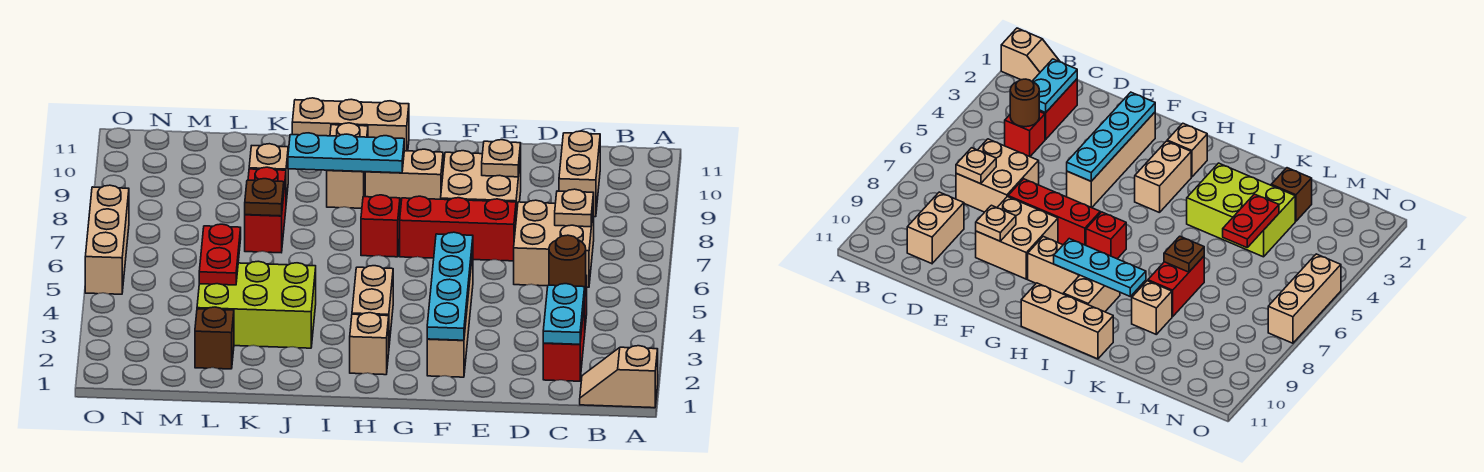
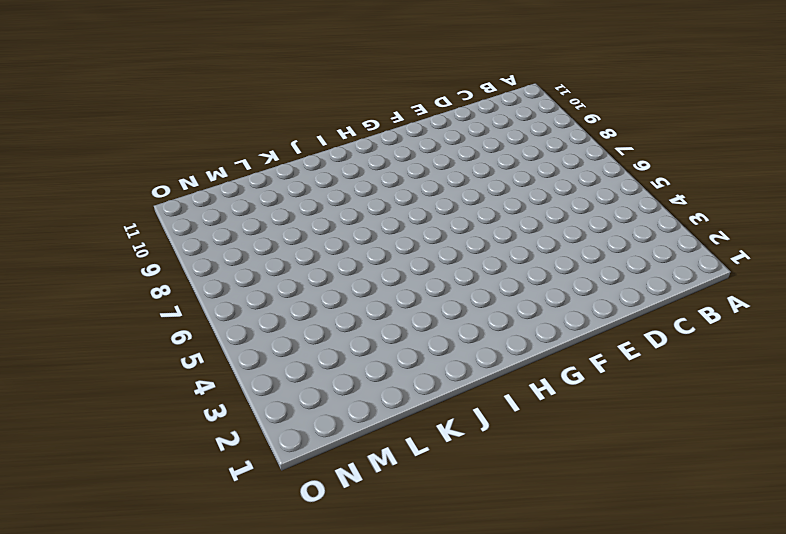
none -> tan 1x2 slope [580,346,658,408]
none -> red 1x2 brick [543,300,585,381]
none -> red 1x1 brick [1005,112,1045,156]

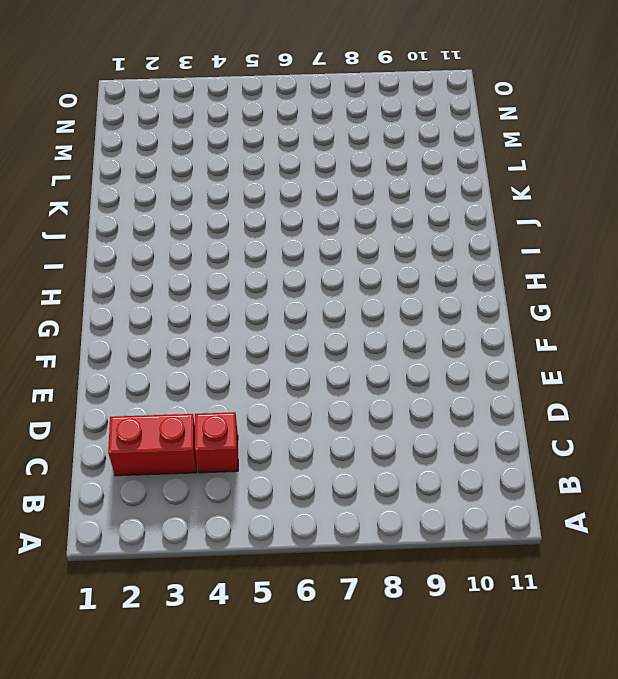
none -> tan 1x2 slope [580,346,658,408]
none -> tan 2x2 brick [514,200,594,287]
none -> tan 1x2 brick [559,131,600,217]

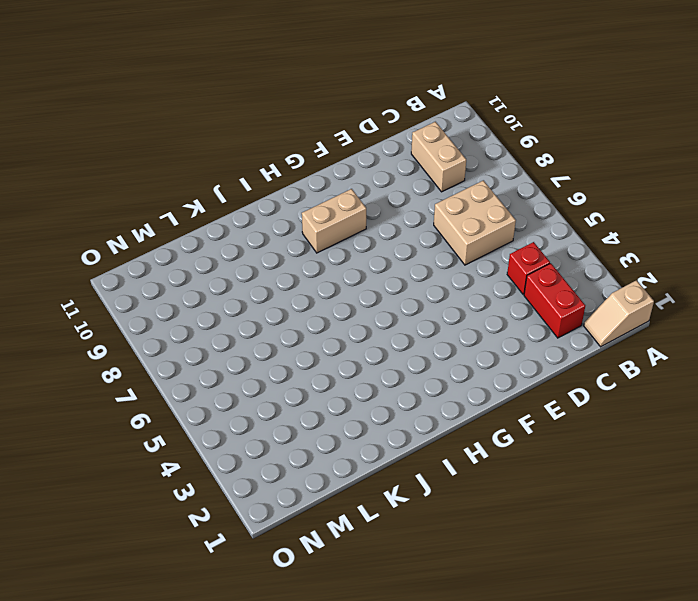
none -> red 1x3 brick [400,196,516,261]
none -> tan 2x2 brick [441,151,521,217]
none -> tan 1x4 brick [427,252,473,377]

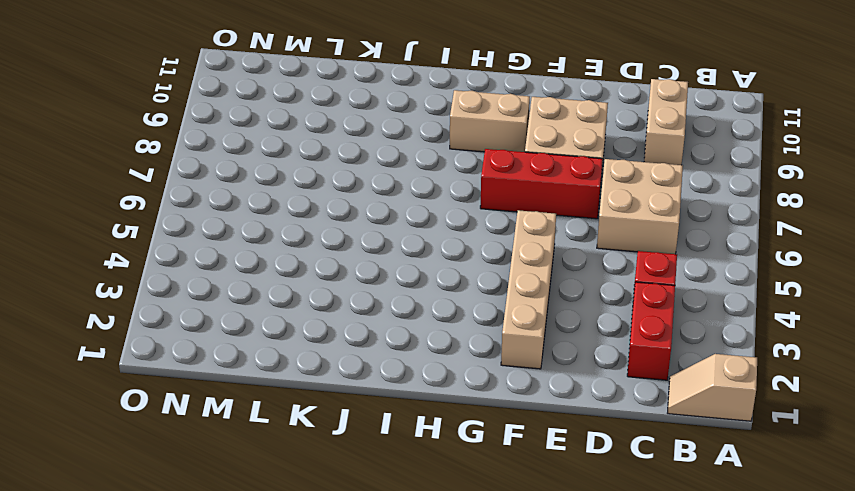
none -> tan 1x1 brick [350,313,389,375]
none -> tan 1x2 brick [352,266,393,344]
none -> red 1x1 brick [361,195,400,257]

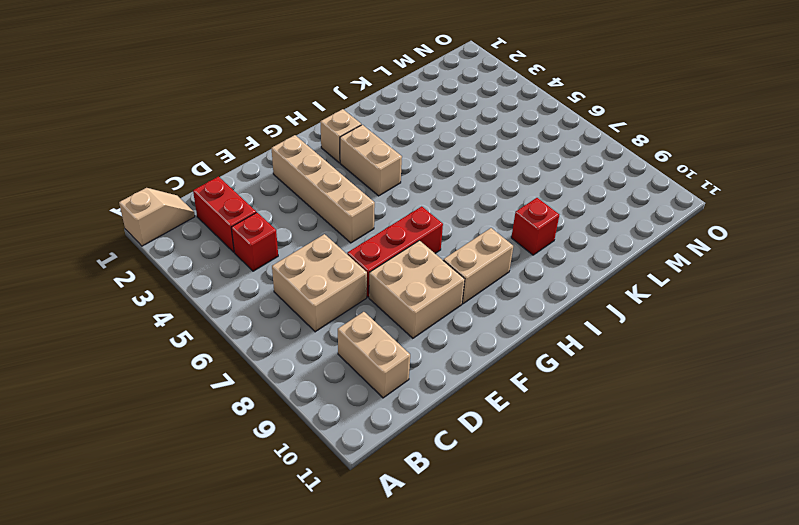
red 1x1 brick [511,198,559,255] -> red 1x1 brick moved to [361,195,400,257]
none -> tan 1x3 brick [292,98,409,151]
none -> tan 1x2 brick [327,123,368,208]
none -> lime 2x3 brick [197,261,316,348]

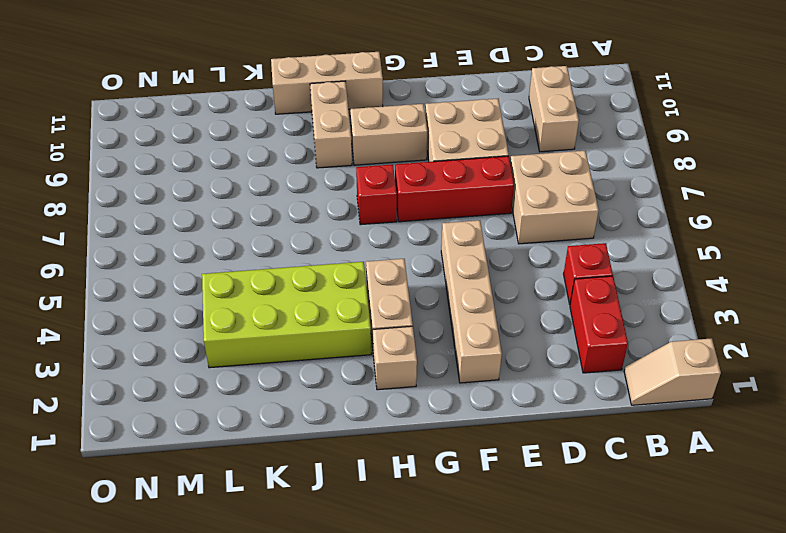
lime 2x4 brick [202,262,371,368] -> lime 2x3 brick [197,261,316,348]
none -> red 1x2 brick [245,167,286,253]
none -> tan 1x1 brick [249,144,288,202]
none -> brown 1x1 brick [195,307,234,369]

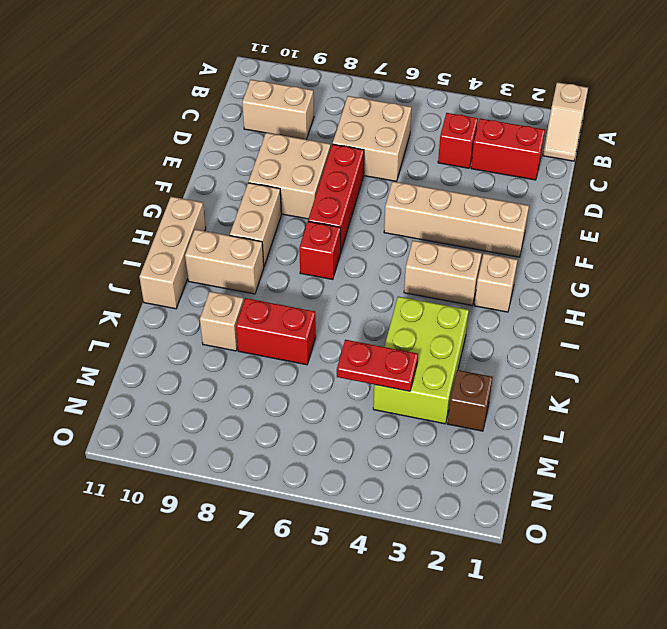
none -> tan 1x3 brick [85,185,129,294]
none -> cyan 1x2 plate [543,284,585,344]
none -> brown 1x1 round brick [549,235,586,287]

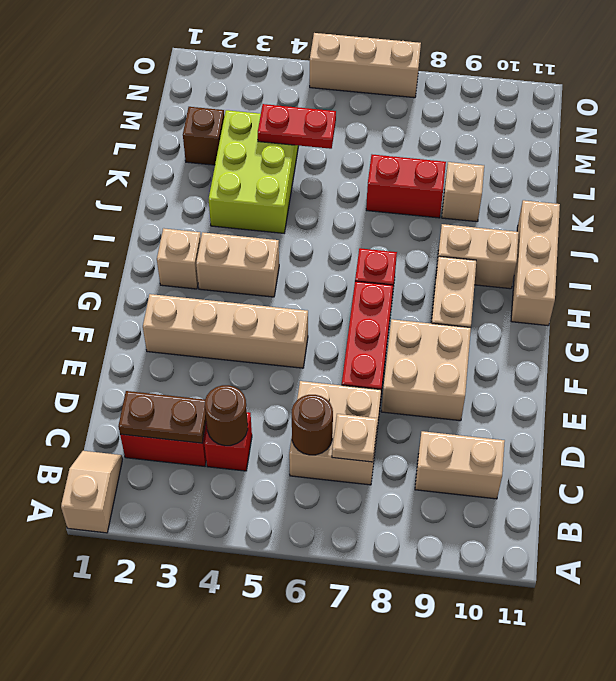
brown 1x2 plate [118,391,206,443] -> cyan 1x2 plate [543,284,585,344]
brown 1x1 round brick [292,395,333,455] -> none
none -> tan 1x1 plate [482,140,521,177]
none -> cyan 1x4 plate [427,232,473,340]
none -> cyan 1x3 plate [288,133,404,173]

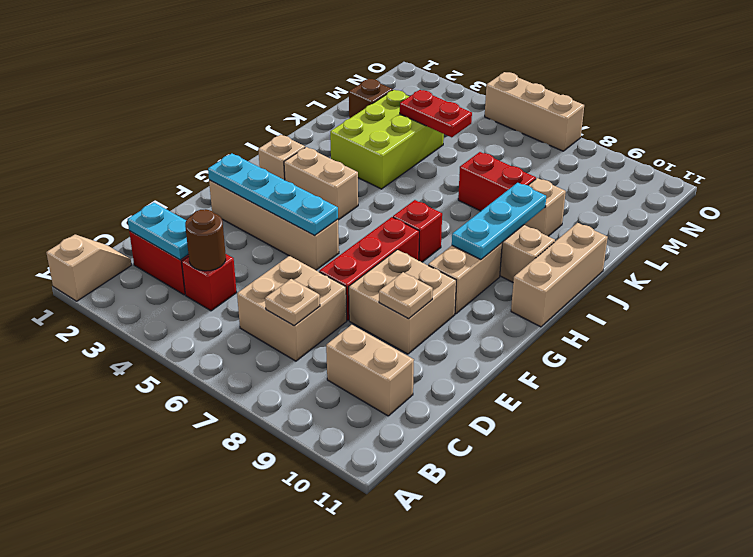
none -> brown 1x1 plate [245,179,284,216]

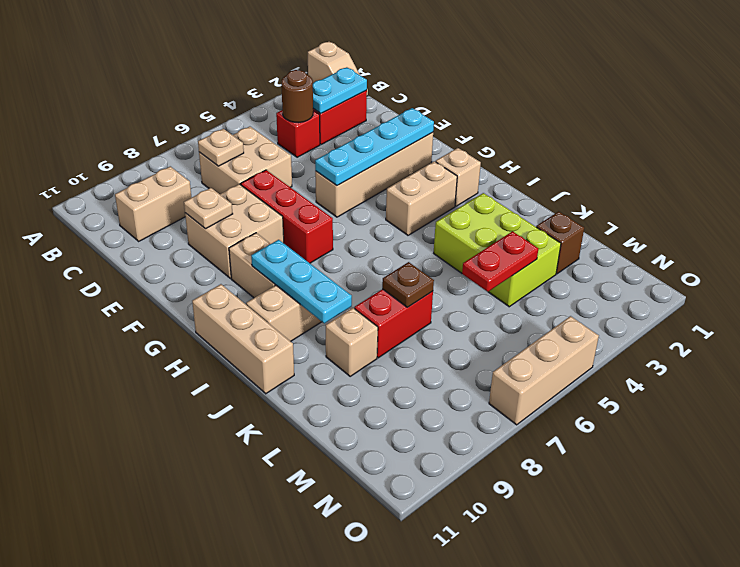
none -> red 1x1 brick [361,195,400,257]

